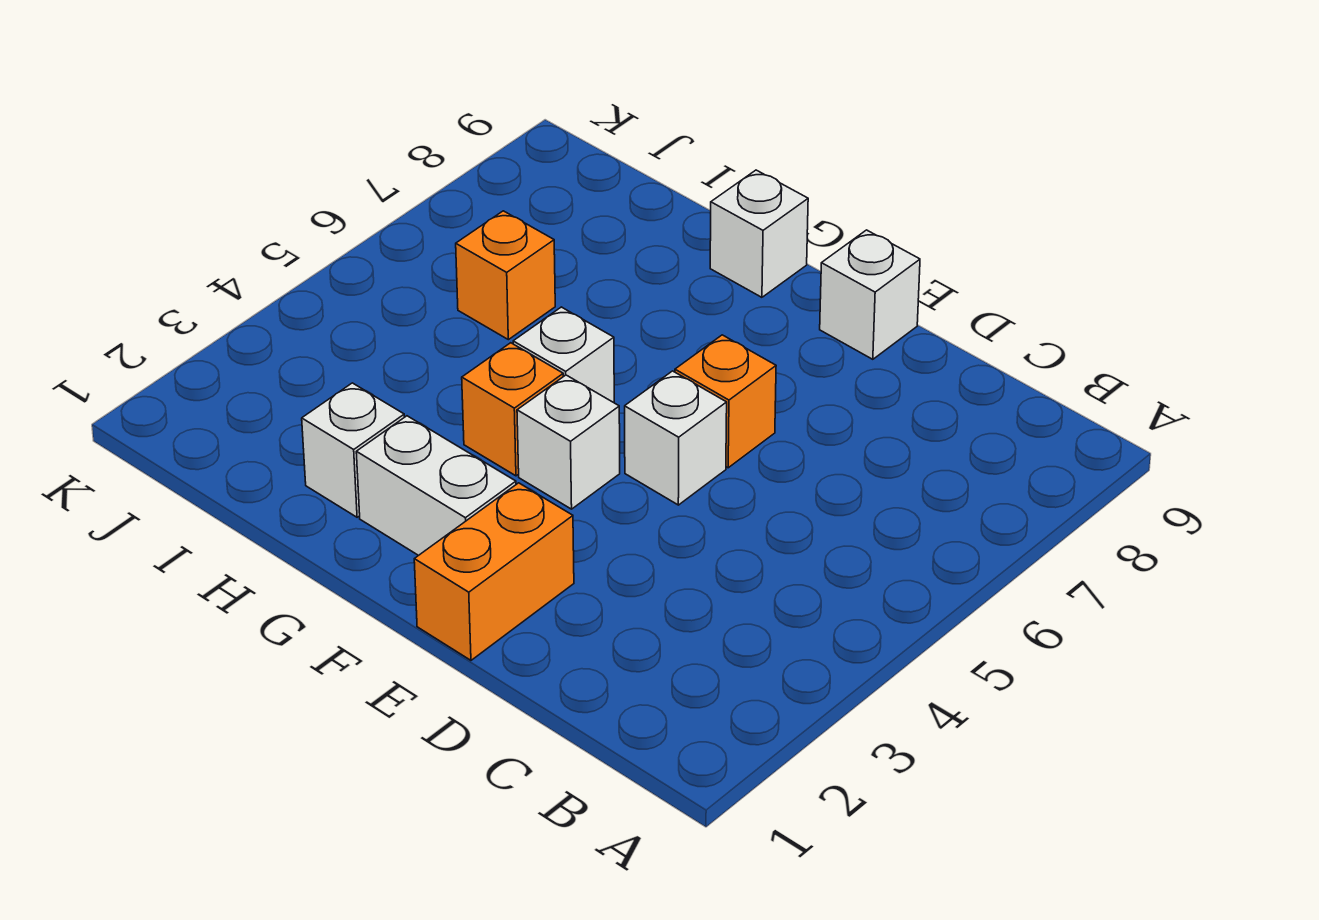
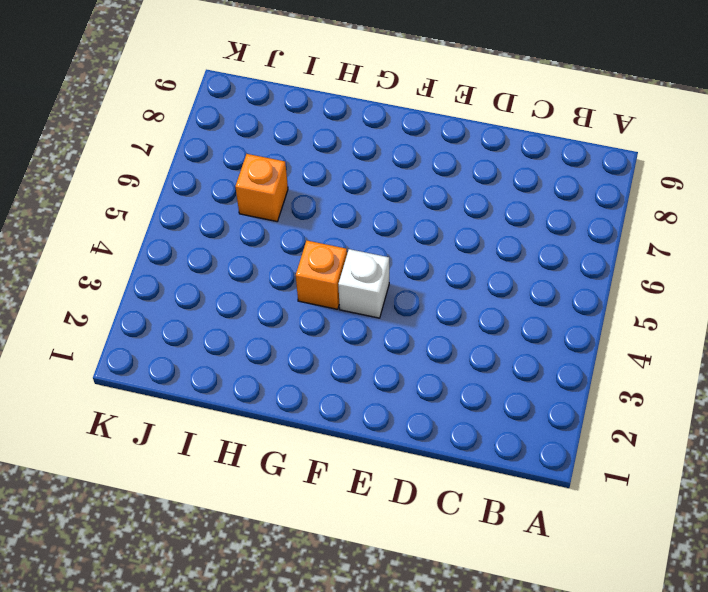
none -> orange 1x2 brick [414,483,574,660]
none -> white 1x1 brick [625,371,727,505]

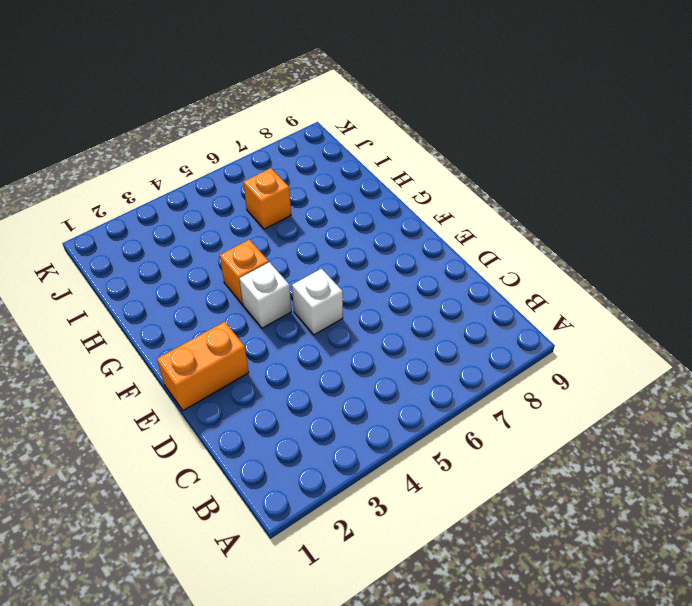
none -> orange 1x1 brick [675,335,776,468]
none -> white 1x1 brick [820,230,920,359]

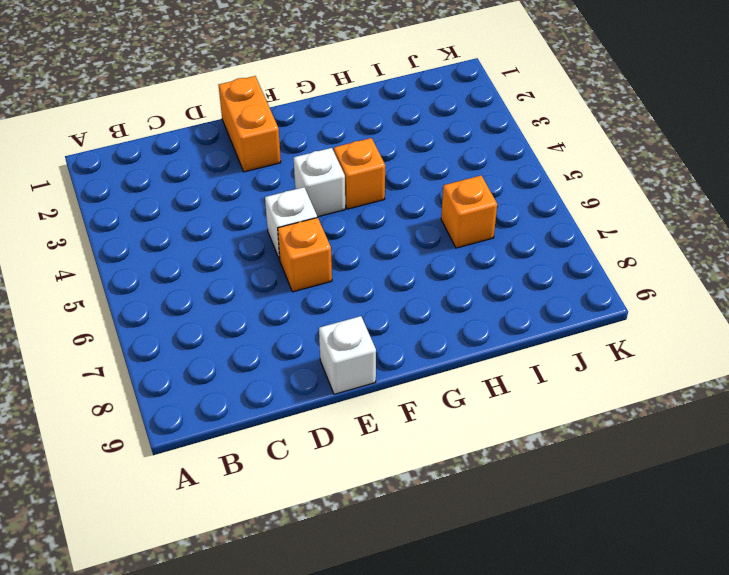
none -> white 1x2 brick [356,416,516,555]
none -> white 1x1 brick [513,307,614,403]

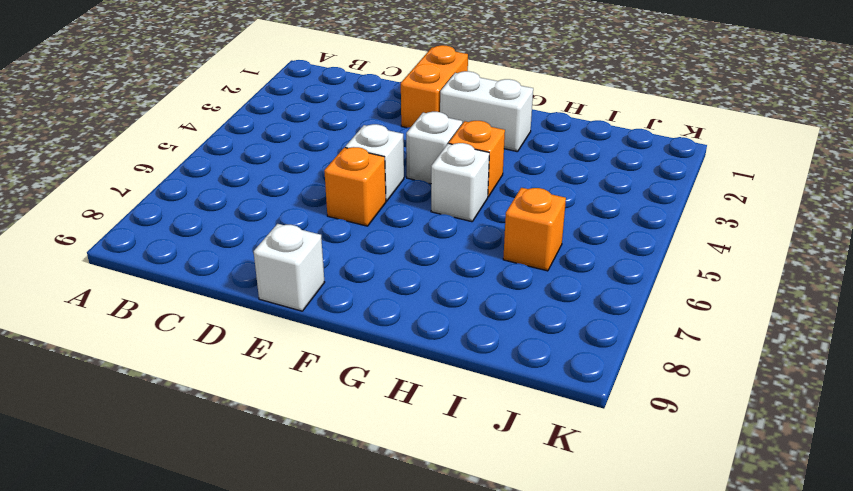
none -> white 1x1 brick [710,170,808,297]
none -> white 1x1 brick [302,383,404,517]

